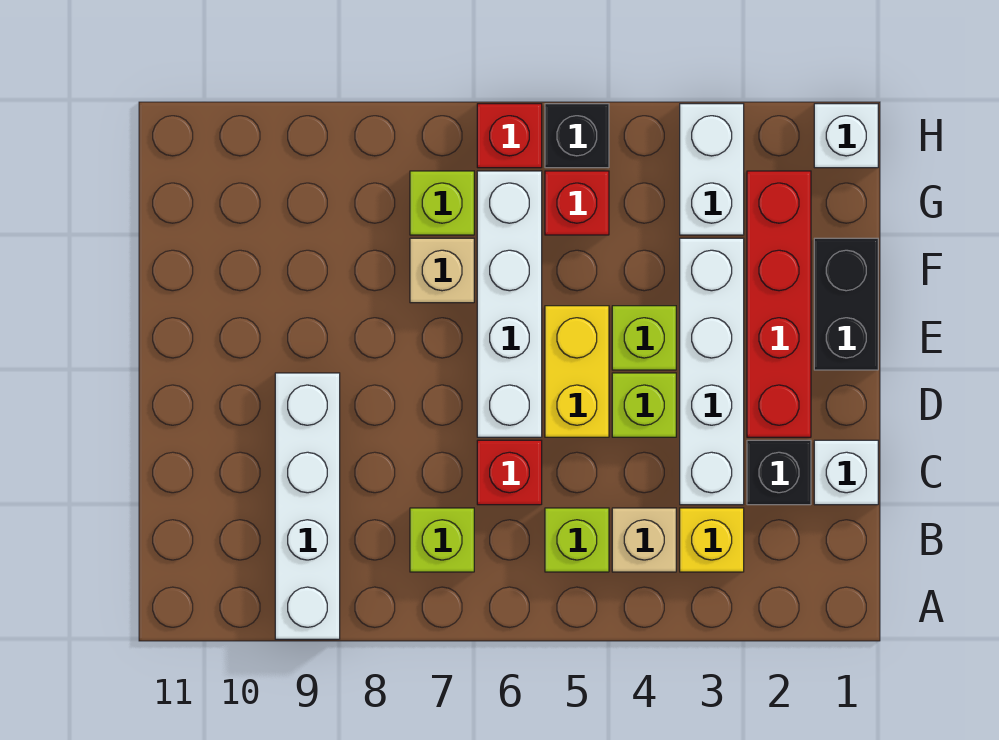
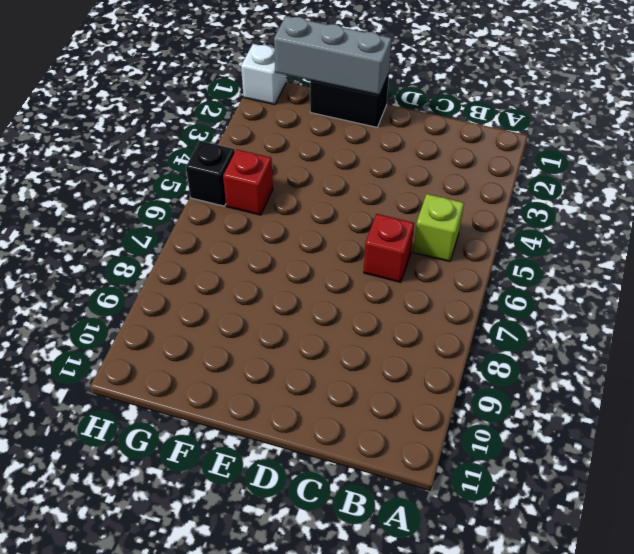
grey 1x3 brick [274,16,391,95] -> none
none -> white 1x4 brick [275,373,340,639]
none -> yellow 1x1 brick [680,508,744,572]
none -> tan 1x1 brick [612,508,676,572]

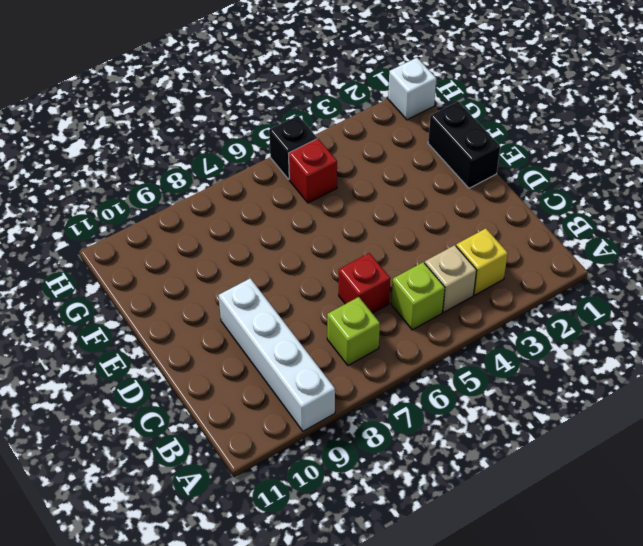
none -> white 1x1 brick [814,440,878,505]
none -> black 1x1 brick [747,440,811,505]
none -> white 1x4 brick [680,238,744,505]

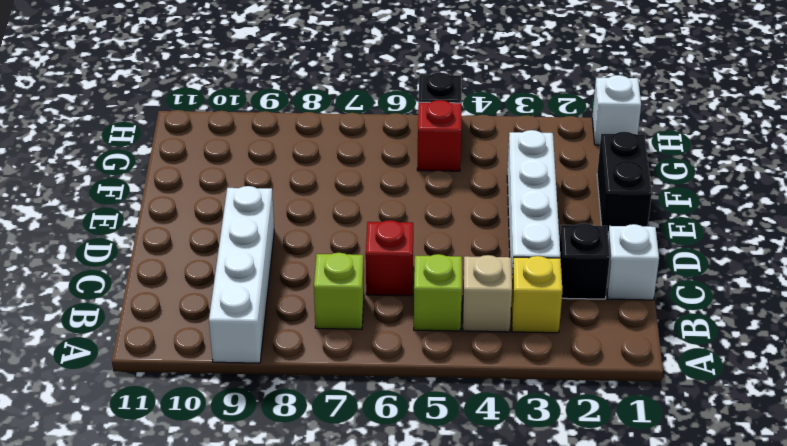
none -> red 1x4 brick [747,171,811,437]
none -> lime 1x1 brick [612,373,676,437]
none -> yellow 1x2 brick [545,306,609,437]

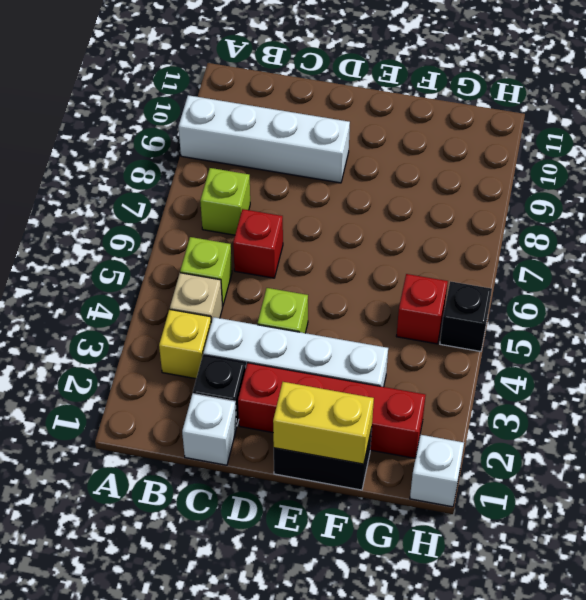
yellow 1x2 brick [273,382,374,464] -> yellow 1x2 brick moved to [545,306,609,437]
none -> white 1x4 brick [477,171,542,437]
none -> lime 1x1 brick [612,306,676,370]
none -> tan 1x1 brick [410,238,474,303]

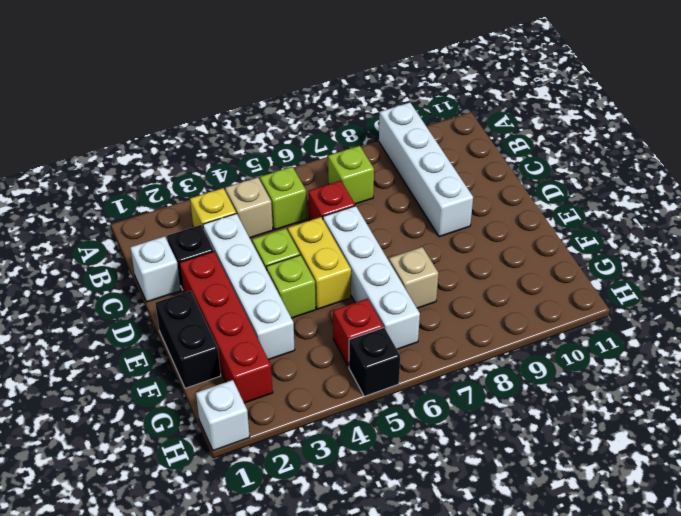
none -> white 1x2 brick [680,104,744,235]
none -> lime 1x1 brick [410,171,474,235]
none -> red 1x1 brick [477,104,542,168]

